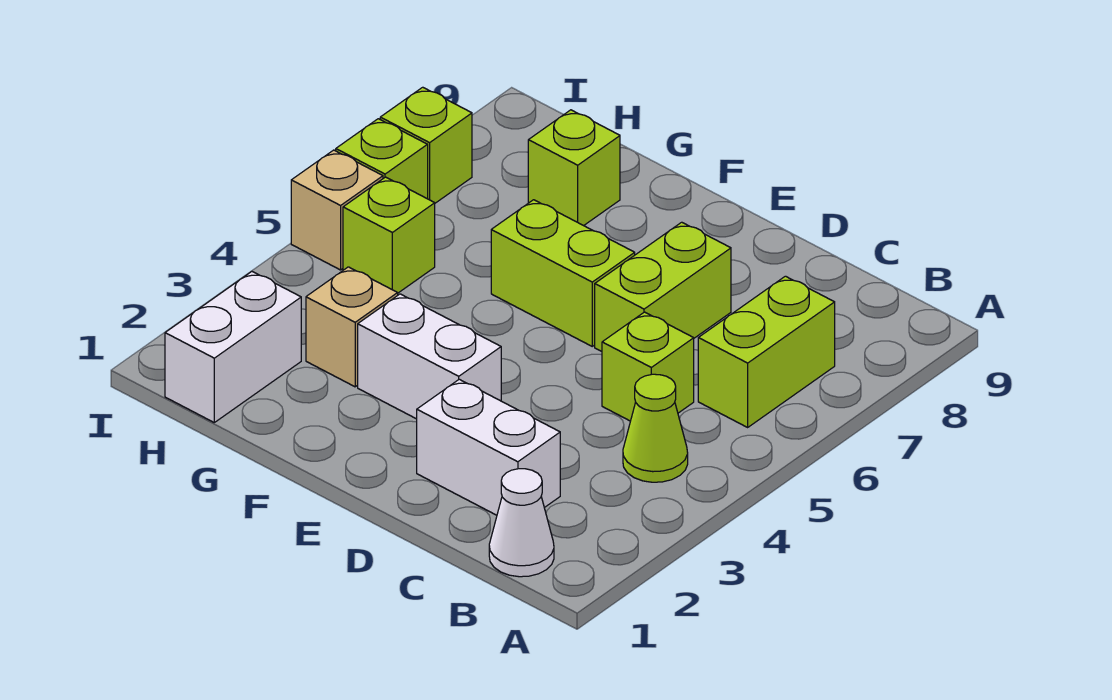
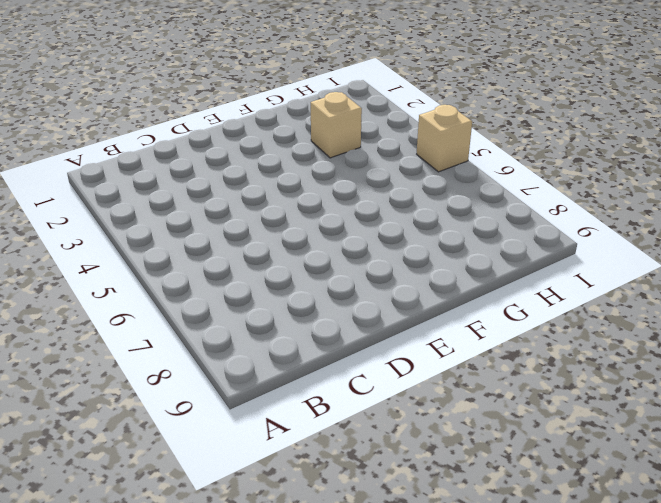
none -> white 1x1 cone [489,469,554,577]
none -> lime 1x1 cone [623,374,688,482]
none -> lime 1x2 brick [698,276,835,427]

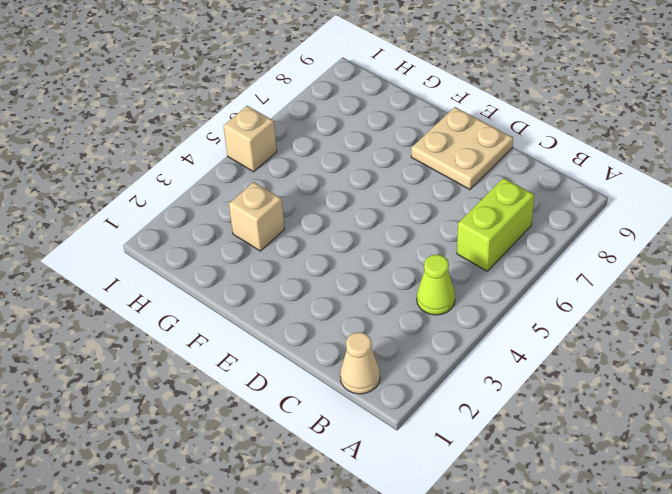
tan 1x1 cone [340,332,380,394] -> white 1x1 cone [489,469,554,577]
tan 2x2 plate [411,107,513,190] -> none
none -> white 1x2 brick [417,379,560,515]
none -> lime 1x1 brick [602,312,694,421]
none -> lime 1x2 brick [595,222,731,351]

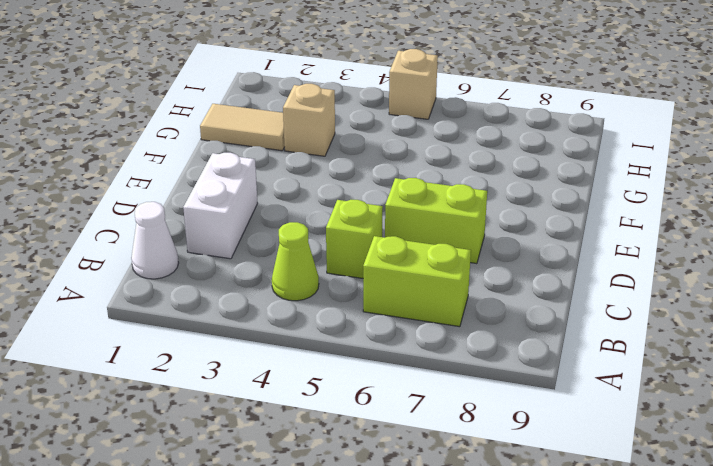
tan 1x2 tile [200,104,284,151] -> none
none -> white 1x2 brick [358,294,501,419]
none -> lime 1x2 brick [491,200,635,346]
none -> lime 1x1 brick [528,110,620,226]

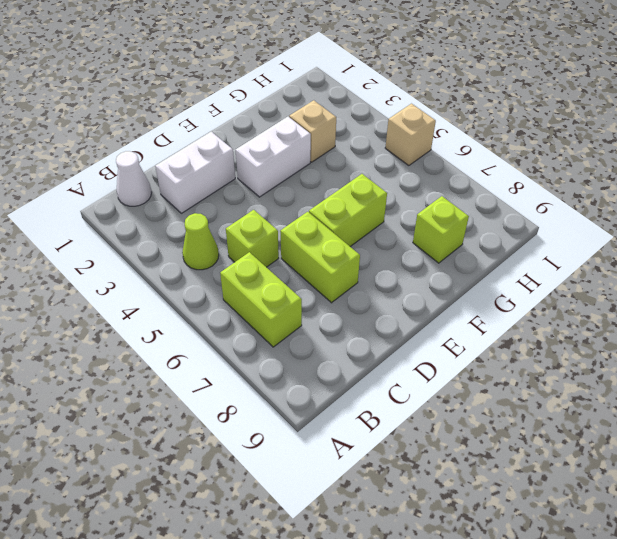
none -> white 1x2 brick [165,272,301,422]
none -> lime 1x1 brick [343,177,435,293]
none -> lime 1x1 brick [336,119,428,199]

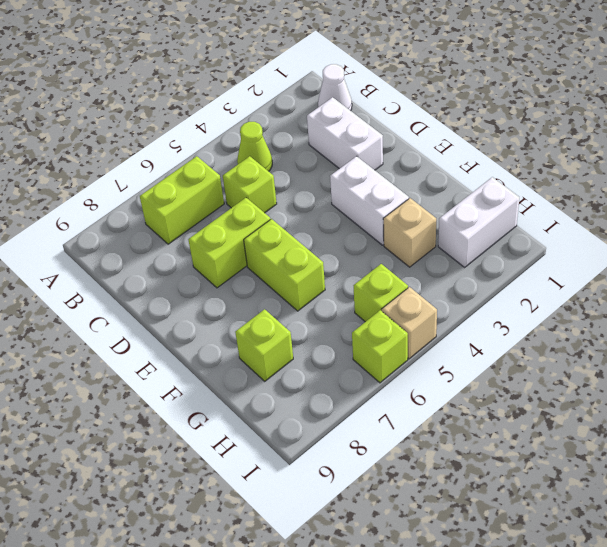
none -> lime 1x1 brick [380,87,472,203]

